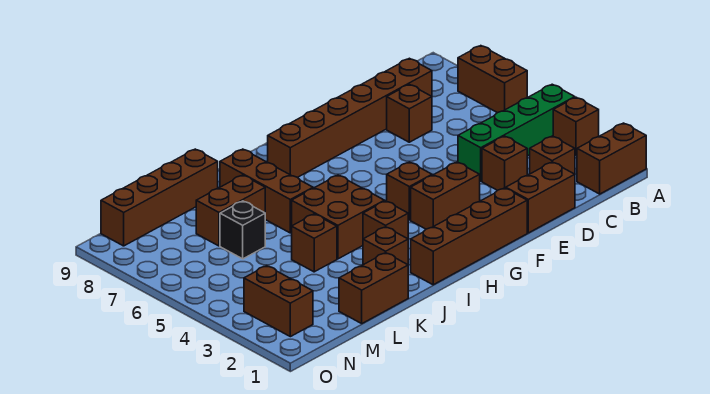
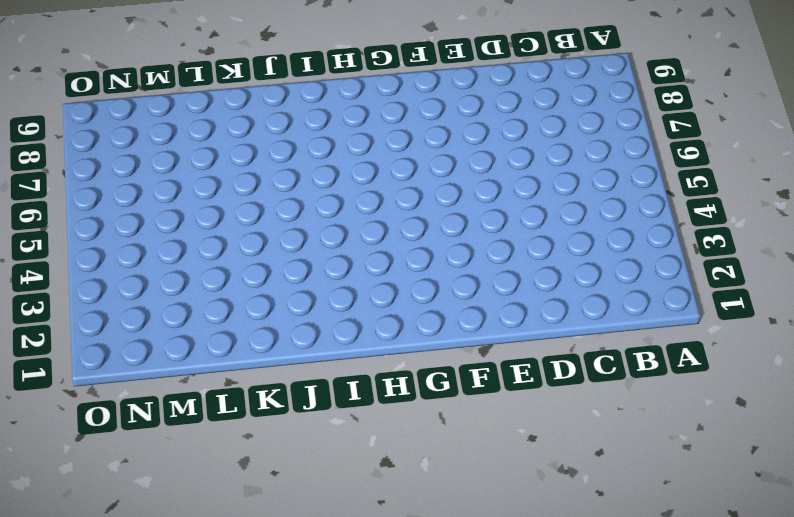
none -> brown 1x2 brick [577,123,646,194]
none -> brown 1x1 brick [553,97,599,155]
none -> green 1x4 brick [458,84,575,181]

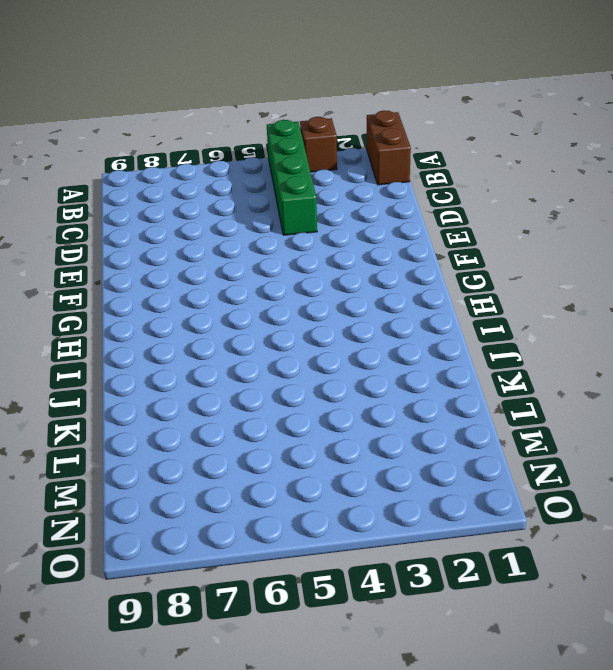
none -> brown 1x2 brick [458,46,527,113]
none -> brown 1x1 brick [530,136,575,174]
none -> brown 1x6 brick [268,58,432,177]

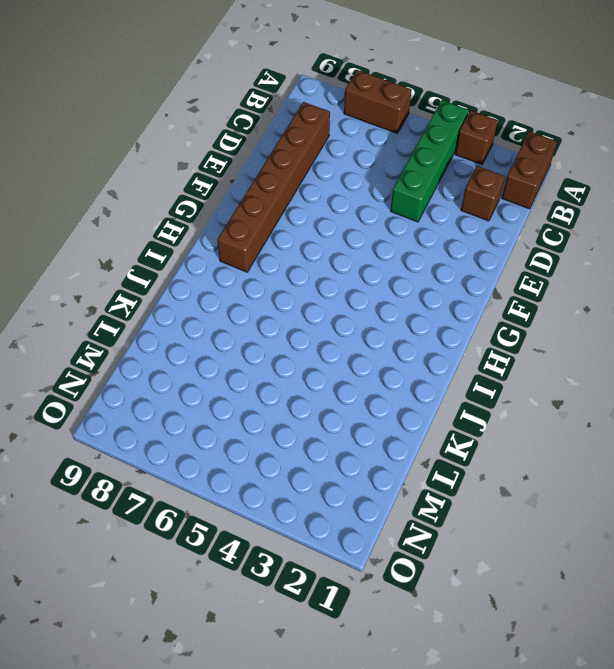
none -> brown 1x2 brick [506,162,575,233]
none -> brown 1x1 brick [482,136,527,190]
none -> brown 1x1 brick [387,84,432,142]

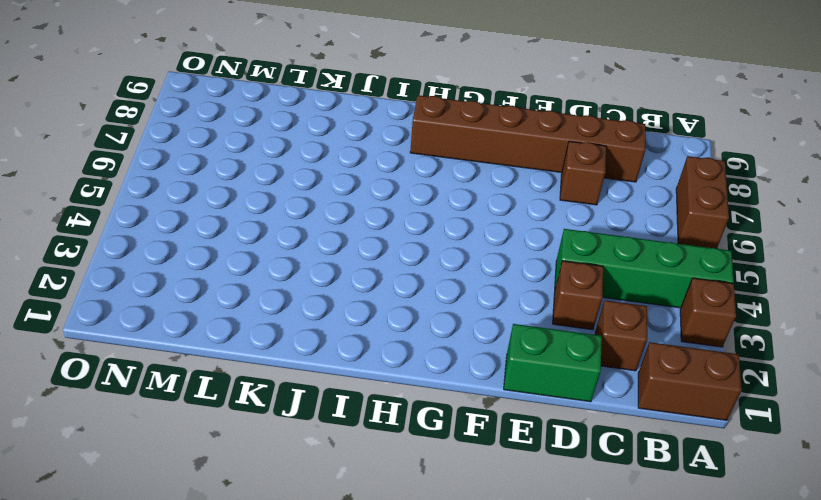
green 1x2 brick [504,324,602,402] -> brown 1x2 brick [506,162,575,233]
none -> brown 1x4 brick [411,188,527,285]
none -> brown 1x2 brick [411,162,480,229]
none -> brown 1x1 brick [387,162,432,220]

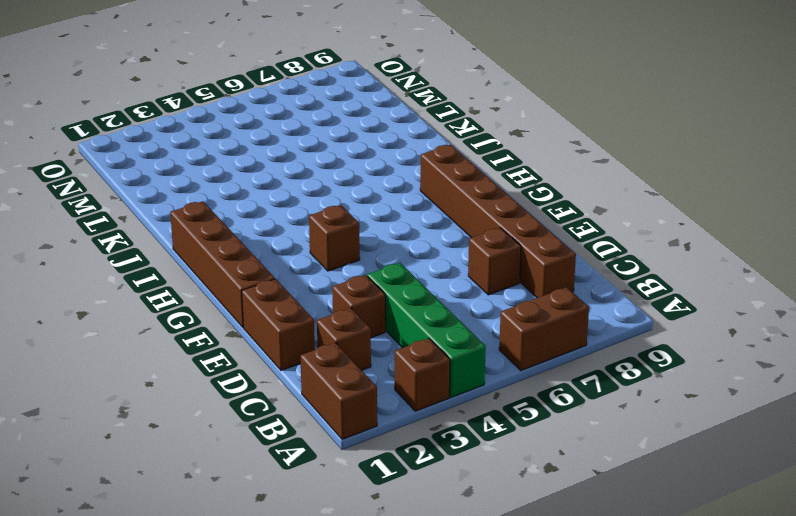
none -> brown 1x2 brick [411,162,480,229]
none -> brown 1x1 brick [363,201,408,239]
none -> brown 2x2 brick [292,175,384,259]

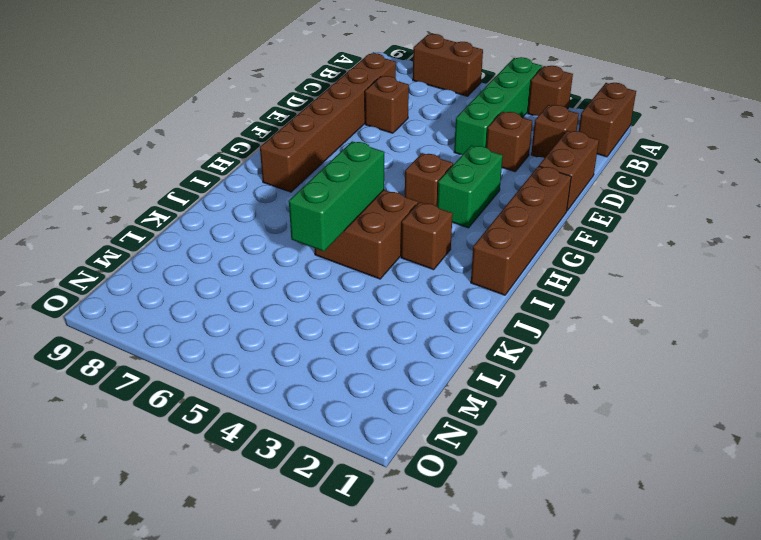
green 1x2 brick [437,145,503,228] -> brown 1x2 brick [411,162,480,229]
green 1x3 brick [289,141,384,251] -> none
none -> brown 1x1 brick [363,227,408,265]
none -> brown 1x3 brick [220,149,313,233]
none -> brown 1x2 brick [339,253,408,323]

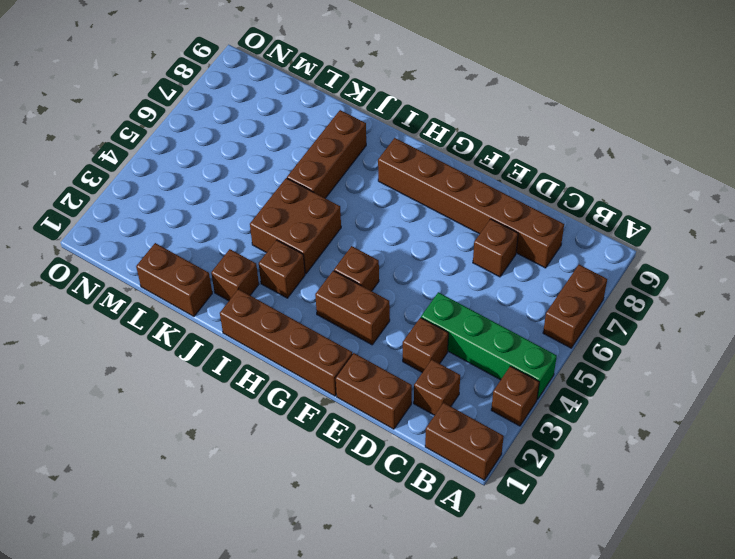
none -> brown 1x1 brick [292,214,337,272]
none -> brown 1x2 brick [196,175,265,246]
none -> brown 1x4 brick [101,149,218,246]

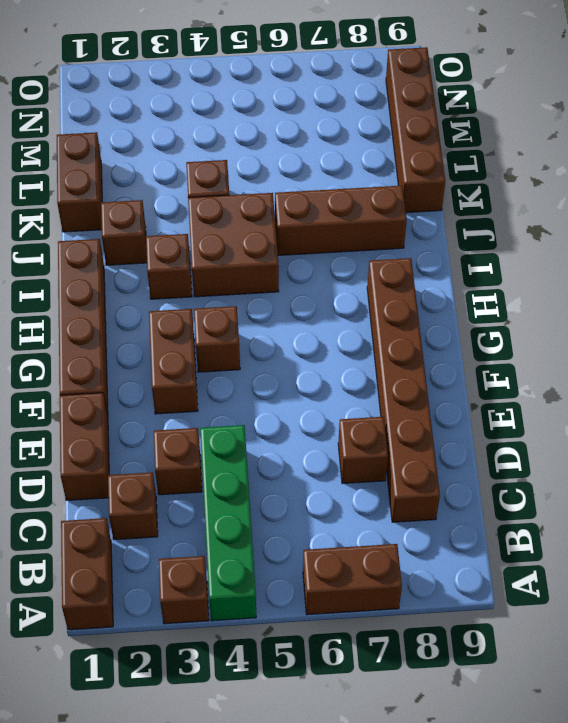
none -> brown 1x2 brick [196,175,265,246]
none -> black 1x1 brick [220,201,265,259]
none -> brown 1x2 brick [244,266,313,337]

